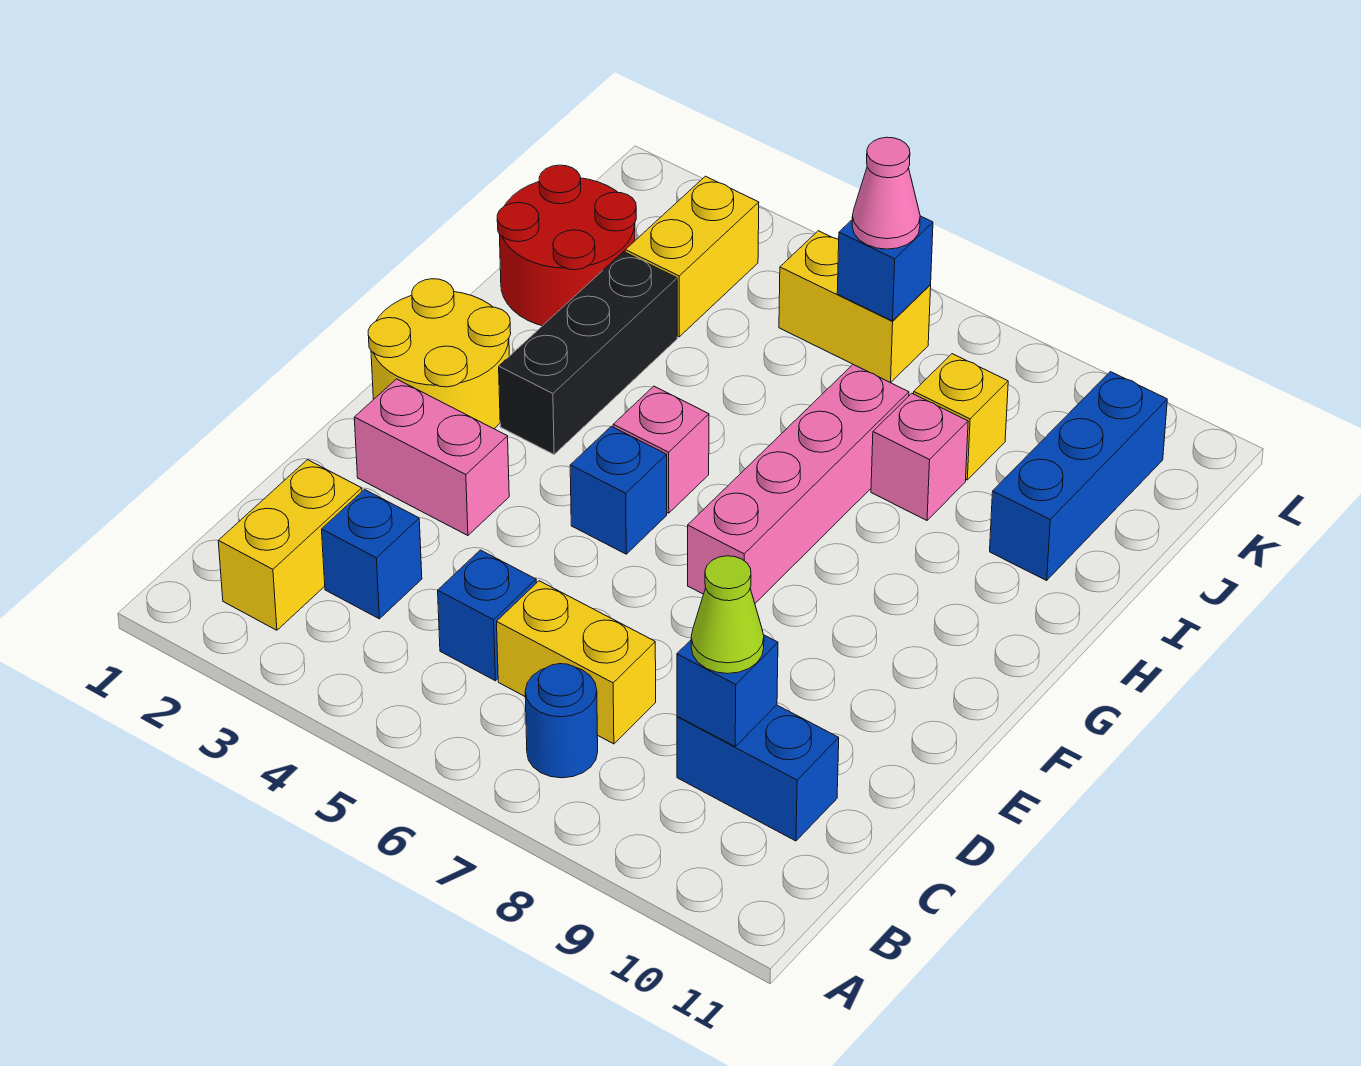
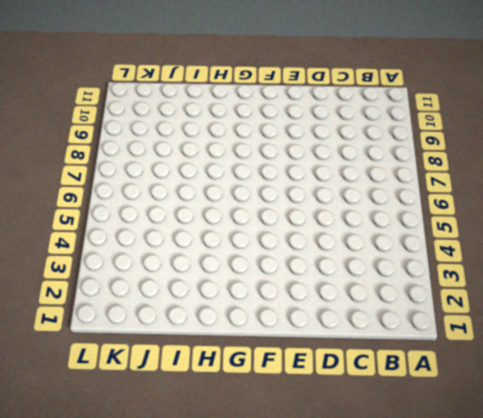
none -> yellow 1x2 brick [218,460,362,630]
none -> blue 1x1 round brick [525,664,598,778]
none -> blue 1x1 brick [322,490,422,619]

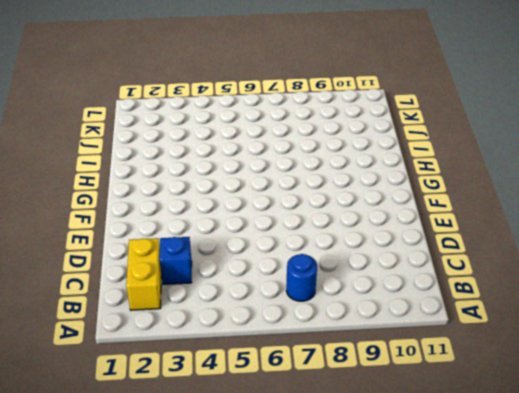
none -> blue 1x1 brick [438,550,536,681]
none -> yellow 1x2 brick [497,581,656,744]
none -> blue 1x2 brick [677,705,839,841]

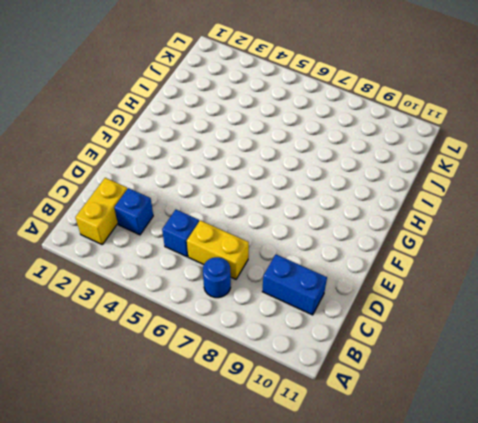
none -> pink 1x2 brick [354,379,509,536]
none -> yellow 2x2 round brick [368,279,511,429]
none -> blue 1x1 brick [570,426,667,554]

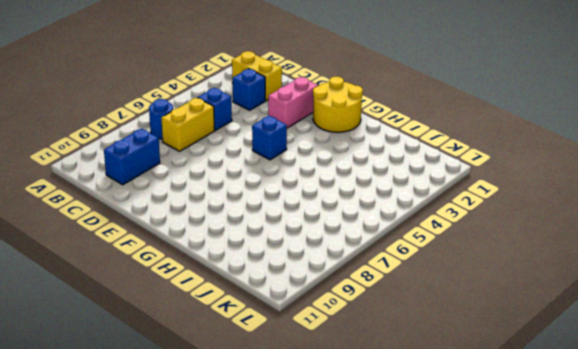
none -> pink 1x4 brick [688,365,909,603]
none -> black 1x3 brick [499,252,677,454]
none -> pink 1x1 brick [613,386,709,513]

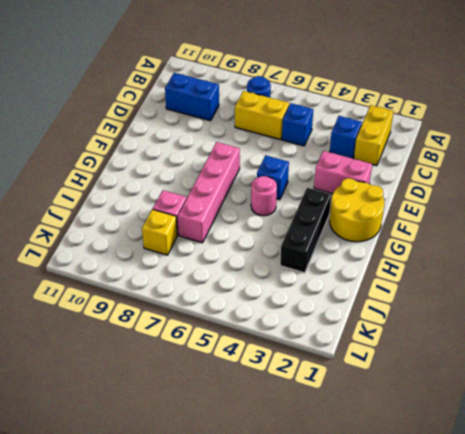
pink 1x1 round brick [251,176,277,216] -> pink 1x1 brick [613,386,709,513]
none -> red 2x2 round brick [497,165,636,326]
none -> blue 1x3 brick [990,372,1167,580]
none -> yellow 1x2 brick [625,176,759,337]

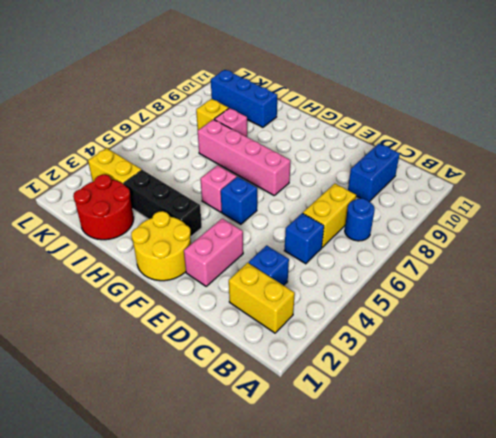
none -> yellow 1x2 brick [779,231,931,383]
none -> blue 1x1 brick [677,635,778,747]
none -> blue 1x1 brick [837,216,933,321]

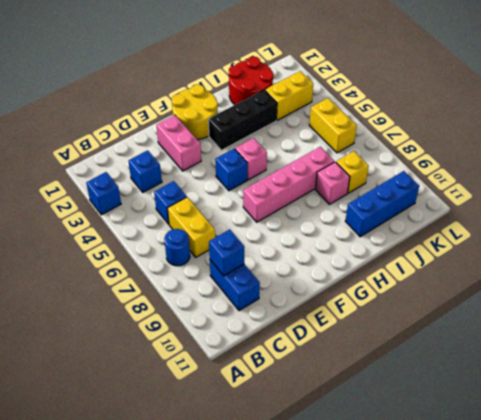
blue 1x1 brick [86,172,121,215] -> blue 1x1 brick moved to [837,216,933,321]
none -> yellow 1x2 brick [218,460,362,630]
none -> lime 1x1 cone [691,556,764,674]
none -> pink 1x1 cone [852,137,920,249]

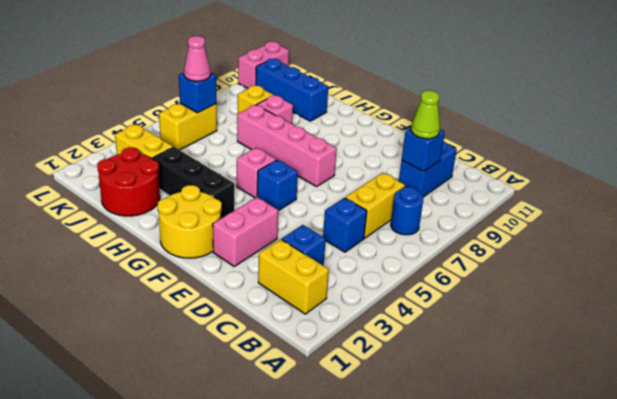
pink 1x2 brick [238,42,289,88] -> none

